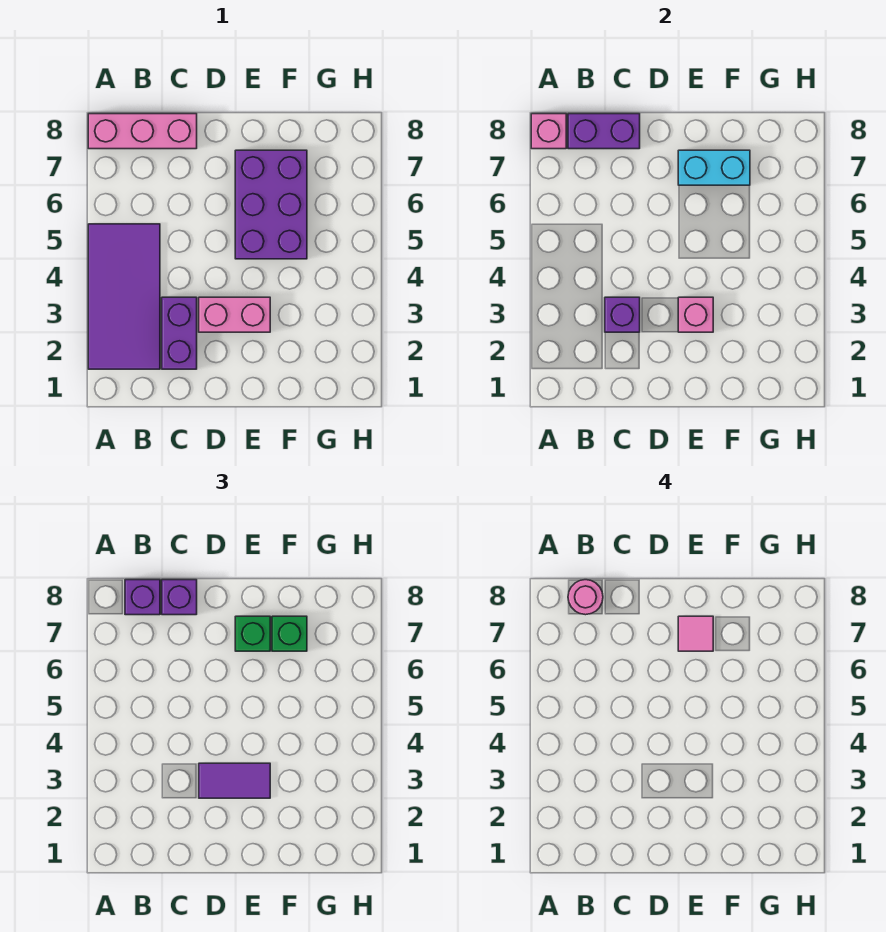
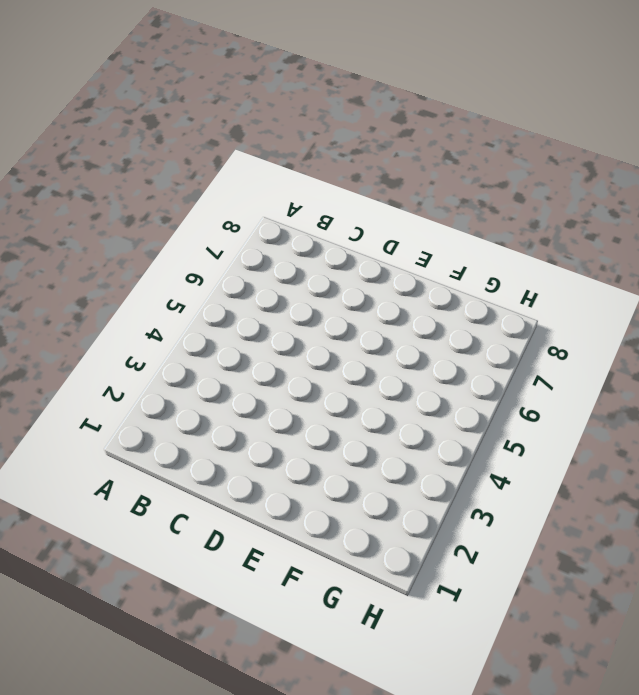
none -> purple 2x4 tile [88,224,160,369]
none -> pink 1x3 brick [88,114,197,149]
none -> purple 1x2 brick [162,297,197,369]

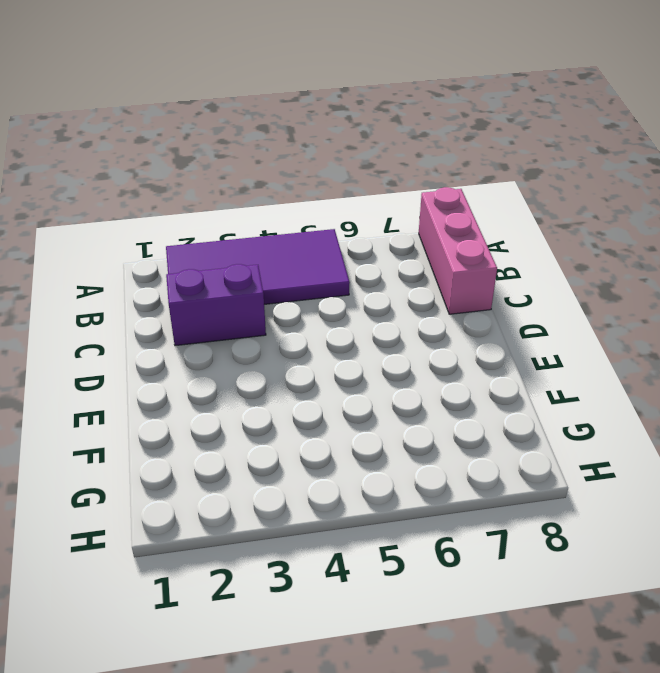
none -> pink 1x2 brick [199,297,270,332]
none -> purple 2x3 brick [235,150,307,259]
none -> pink 1x1 brick [531,114,566,149]

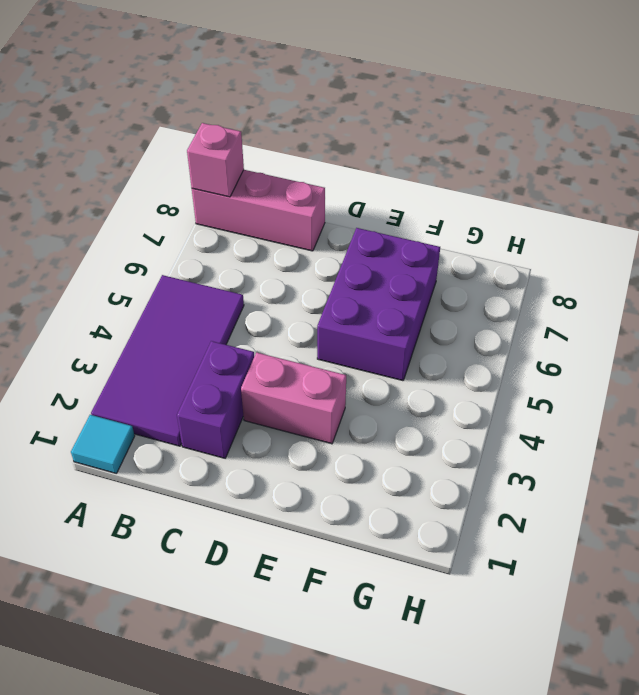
cyan 1x1 tile [71,415,135,473] -> none
none -> purple 1x2 brick [568,114,640,149]
none -> purple 1x1 brick [605,297,640,332]
none -> pink 1x1 brick [678,297,713,332]

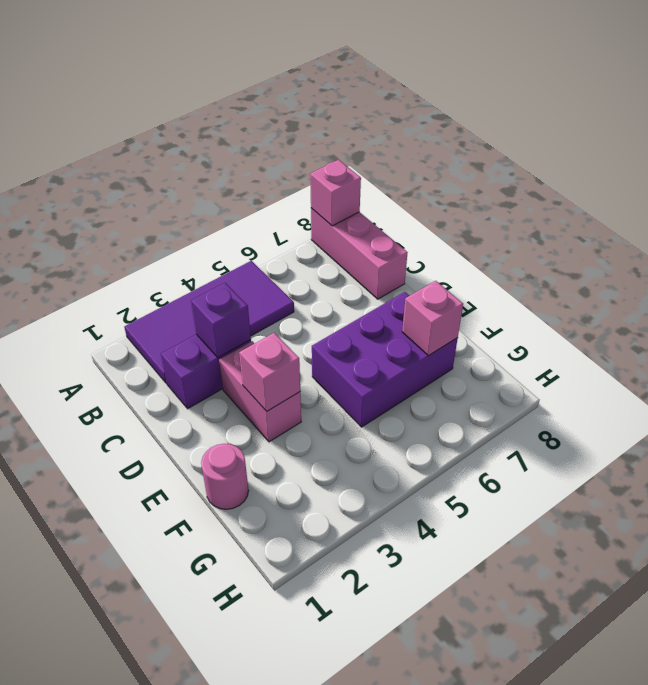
pink 1x1 round brick [201,444,249,509] -> pink 1x1 round brick moved to [568,580,603,615]
pink 1x1 brick [402,281,463,356] -> cyan 1x2 brick [678,150,750,185]
none -> purple 1x2 brick [568,114,640,149]
none -> purple 1x1 brick [125,580,160,615]
none -> purple 1x1 brick [162,580,197,615]

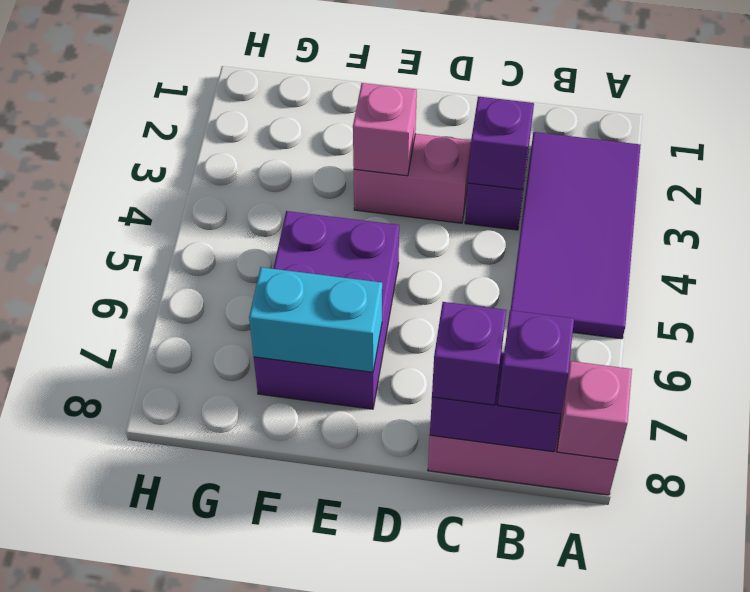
none -> purple 1x2 tile [199,763,270,798]
none -> green 1x1 brick [235,616,270,651]
none -> green 1x1 brick [272,616,307,651]

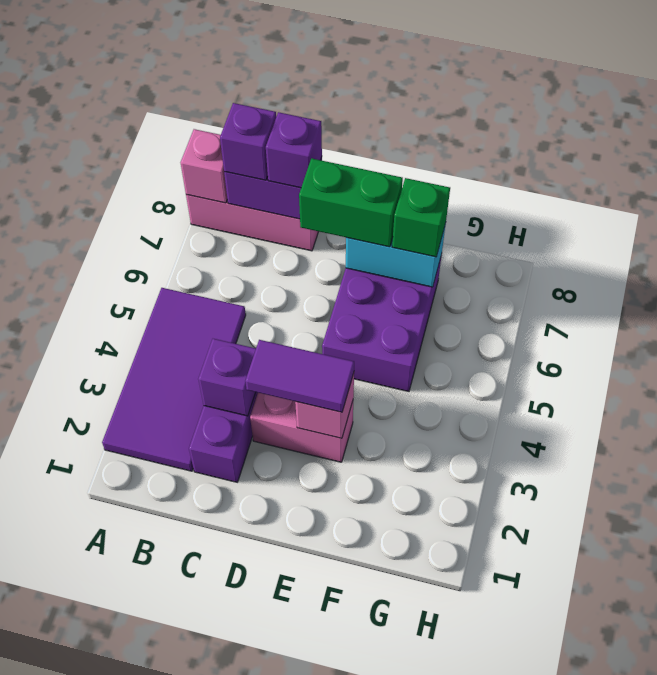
green 1x2 brick [299,158,403,247] -> green 1x1 brick [235,616,270,651]
none -> pink 1x1 round brick [568,580,603,615]
none -> pink 1x1 tile [678,616,713,651]

